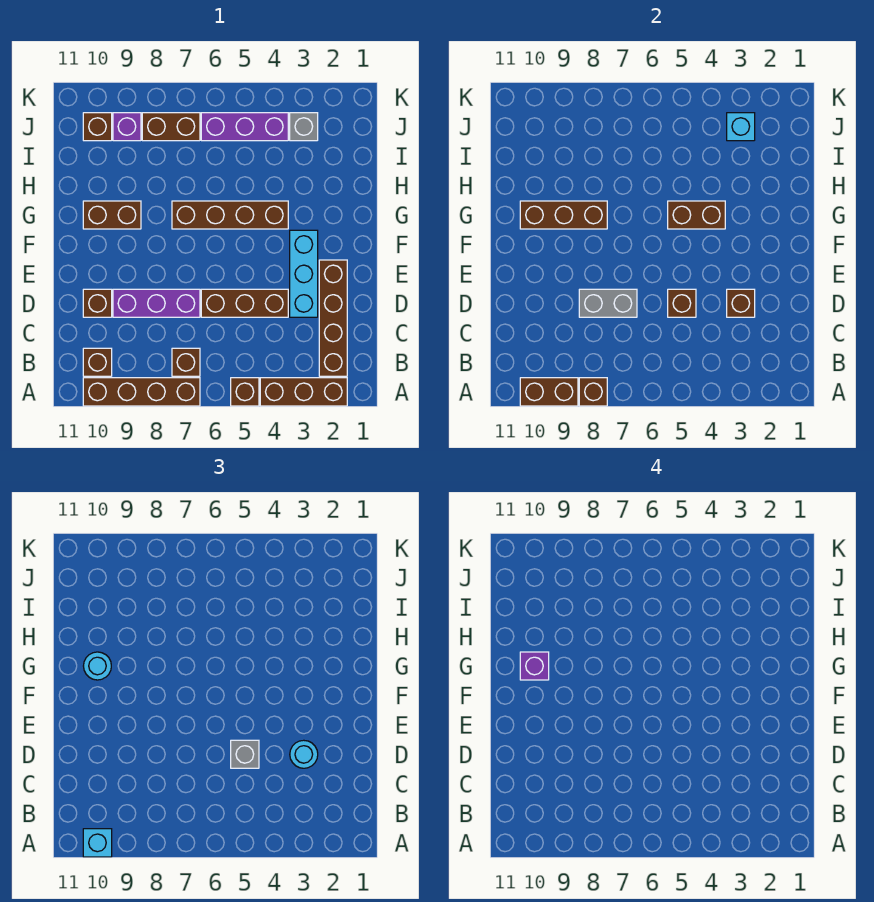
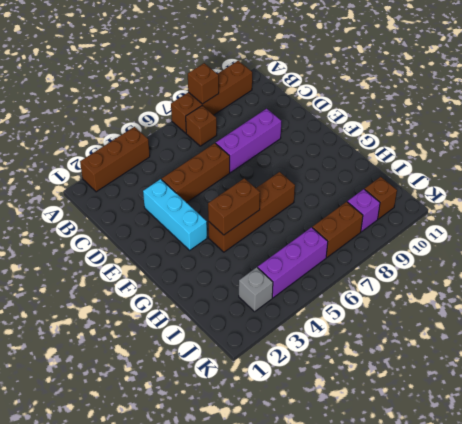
none -> brown 1x1 brick [231,378,259,406]
none -> brown 1x4 brick [319,260,347,376]
none -> brown 1x1 brick [83,348,112,376]
none -> brown 1x1 brick [83,289,112,317]

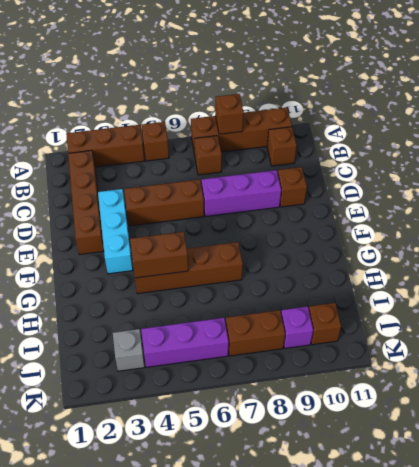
none -> brown 1x2 brick [83,201,141,229]
none -> brown 1x2 brick [520,378,578,406]
none -> brown 1x1 brick [727,289,755,317]
none -> brown 1x1 brick [668,289,696,317]

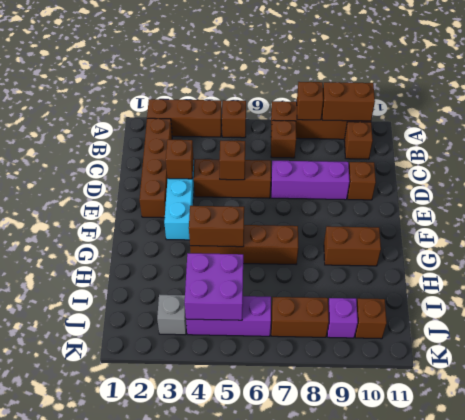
purple 2x2 brick [185,253,243,320] -> none
none -> grey 1x2 brick [579,289,637,317]
none -> brown 1x3 brick [520,201,607,229]
none -> cyan 1x1 brick [727,113,755,141]
none -> cyan 1x1 brick [83,829,112,857]

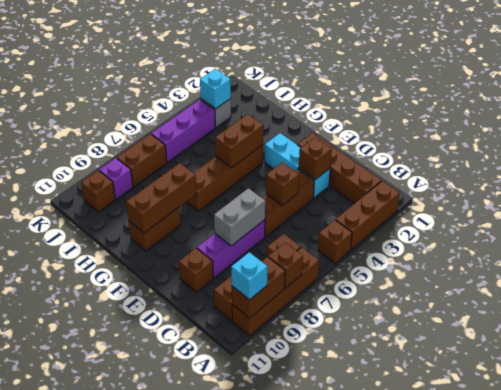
none -> cyan 1x1 round brick [290,740,318,768]
none -> grey 1x1 brick [231,740,259,768]
none -> cyan 1x1 round brick [84,652,111,680]
none -> purple 1x1 brick [520,652,549,680]

